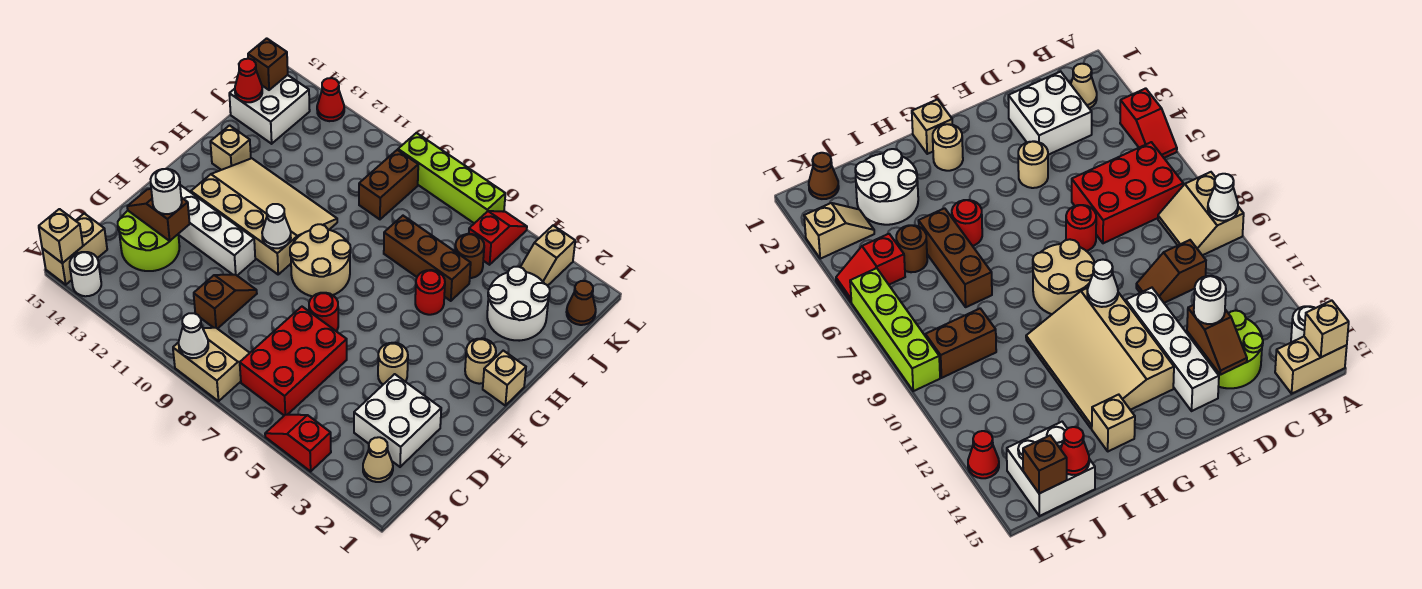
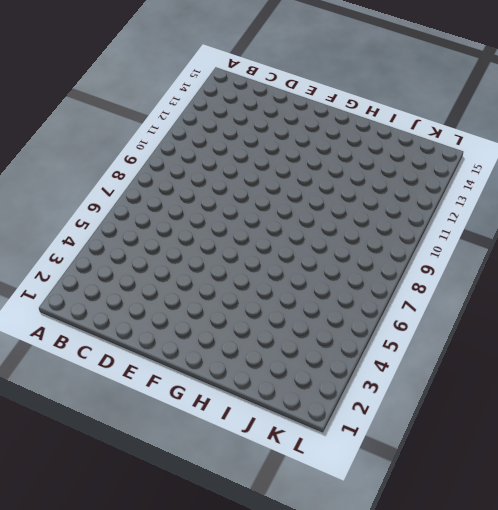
none -> red 1x2 slope [265,415,331,471]
none -> tan 2x2 slope [173,328,249,401]
none -> white 1x1 round brick [70,252,101,296]
none -> tan 1x2 brick [42,213,107,285]

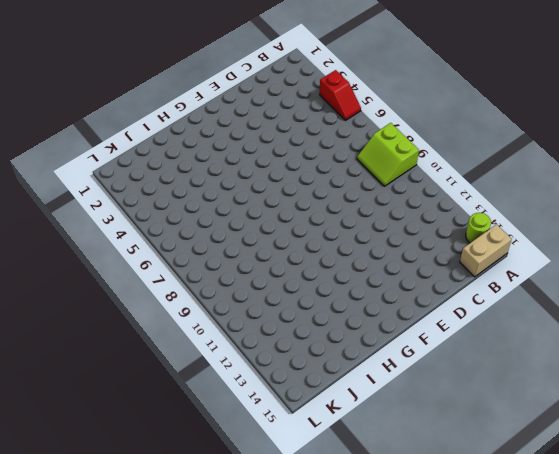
lime 2x2 slope [357,123,419,186] -> tan 2x2 slope [173,328,249,401]
lime 1x1 round brick [466,213,491,243] -> white 1x1 round brick [70,252,101,296]
none -> tan 1x1 cone [363,437,393,482]
none -> red 2x3 brick [240,307,347,415]
none -> white 2x2 brick [354,374,441,467]
none -> brown 1x2 slope [194,275,257,329]

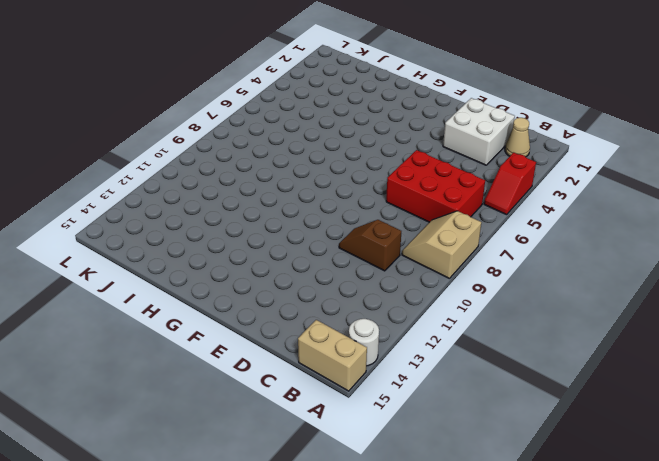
none -> lime 2x2 round brick [118,211,180,271]
none -> tan 1x1 round brick [378,343,408,384]
none -> red 1x1 round brick [309,293,338,331]
none -> white 1x4 brick [178,185,255,275]

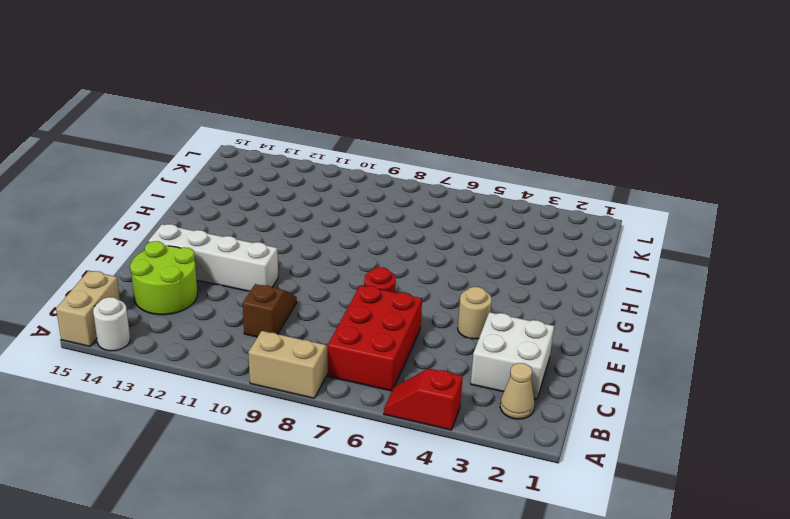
none -> tan 2x2 round brick [290,224,351,296]
none -> tan 3x4 slope [191,158,337,274]
none -> tan 1x1 brick [483,351,526,405]
none -> tan 1x1 round brick [465,338,496,384]

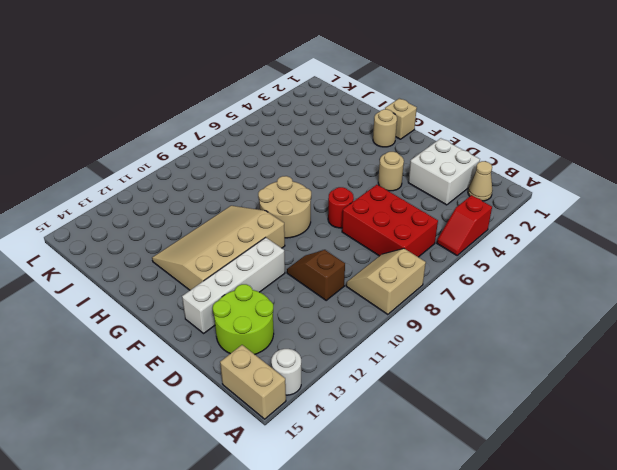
none -> red 1x1 round brick [415,270,445,315]
none -> tan 1x1 brick [210,125,251,170]
none -> white 2x2 round brick [487,267,550,341]
none -> brown 1x3 brick [384,216,471,301]

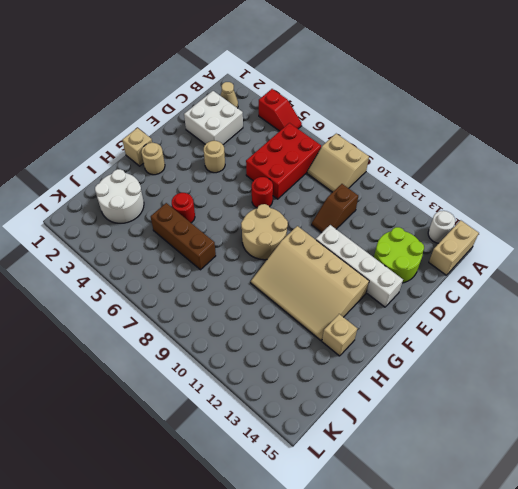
none -> brown 1x1 round brick [455,234,484,278]
none -> brown 1x2 brick [359,150,418,219]
none -> white 2x2 brick [229,75,310,144]
none -> brown 1x1 cone [567,281,596,325]

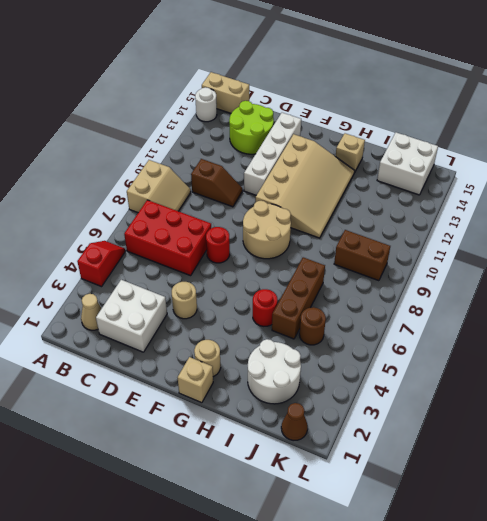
none -> tan 1x2 slope [521,226,575,286]
none -> red 1x2 slope [469,211,527,265]
none -> lime 1x4 brick [398,133,505,223]
none -> red 1x1 cone [317,78,344,121]

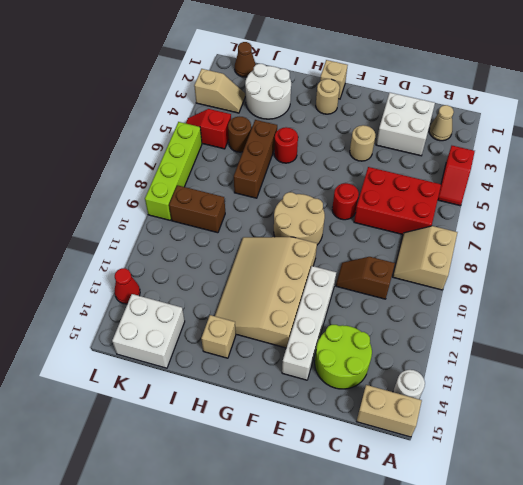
none -> white 1x1 cone [179,313,208,358]
none -> tan 1x1 brick [39,209,83,263]
none -> brown 1x2 slope [127,189,190,241]
none -> white 1x1 cone [262,204,291,248]

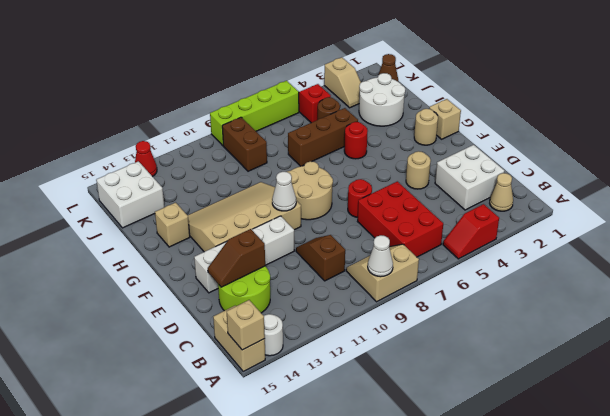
none -> red 1x1 cone [235,59,262,102]
none -> brown 1x1 brick [248,38,288,90]
none -> white 1x1 round brick [151,169,182,214]

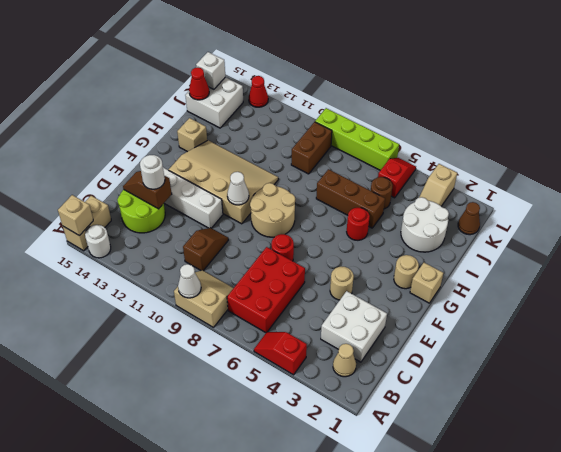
white 1x1 brick [196,52,225,89] -> brown 1x1 brick [248,38,288,90]

